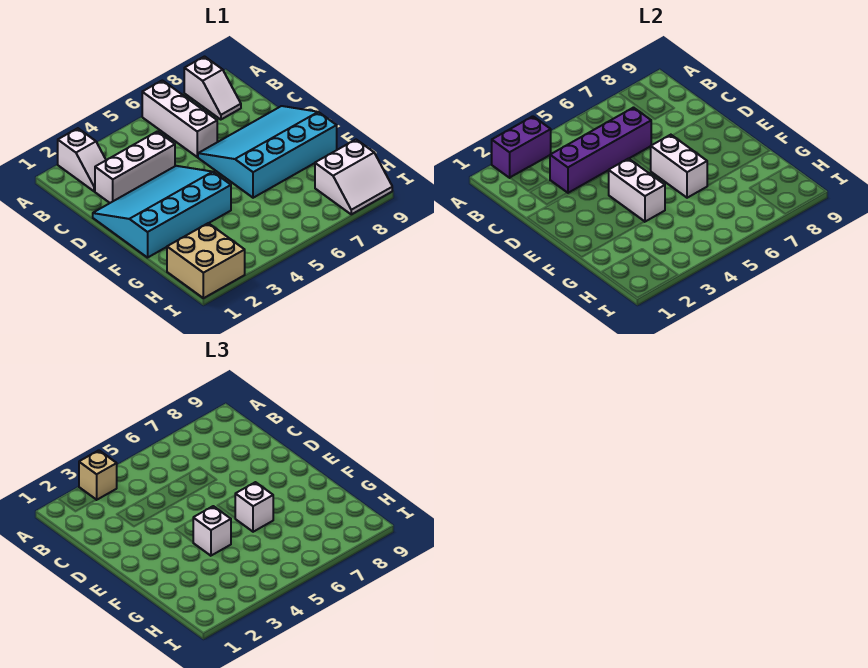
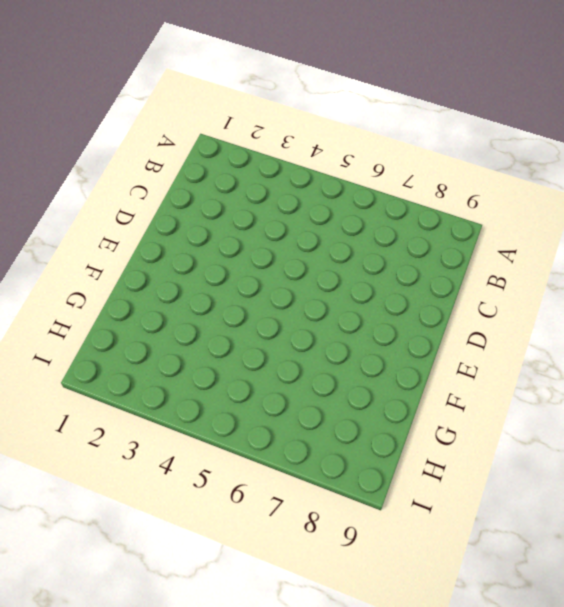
none -> white 1x2 slope [58,128,106,191]
none -> white 1x3 brick [142,80,217,157]
none -> white 1x2 slope [184,57,241,120]

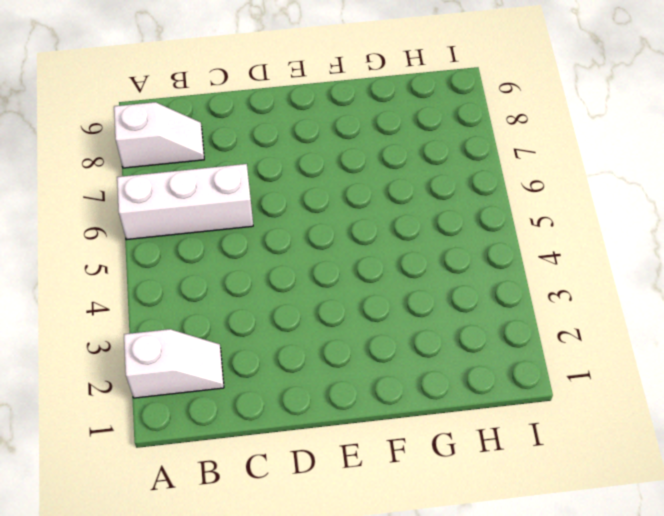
none -> white 1x3 brick [95,131,175,203]
none -> cyan 3x4 slope [93,166,231,258]
none -> cyan 3x4 slope [198,106,337,198]

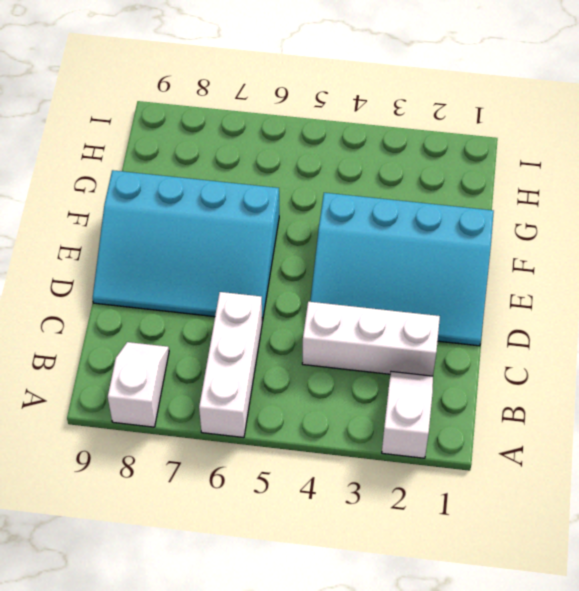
none -> tan 2x2 brick [167,223,245,298]
none -> white 2x2 slope [315,140,392,214]
none -> purple 1x2 brick [492,116,551,178]

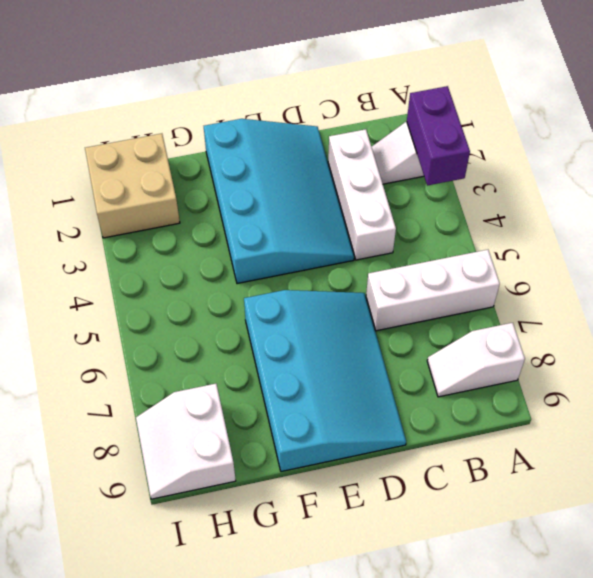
none -> purple 1x4 brick [550,108,651,193]
none -> white 1x2 brick [609,159,665,222]
none -> white 1x2 brick [651,135,707,198]

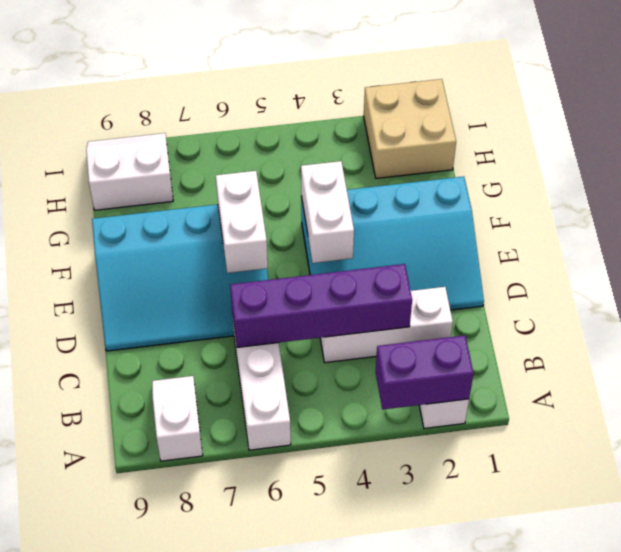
none -> tan 1x1 brick [79,450,117,500]
none -> white 1x1 brick [193,506,231,556]
none -> white 1x1 brick [235,482,273,532]

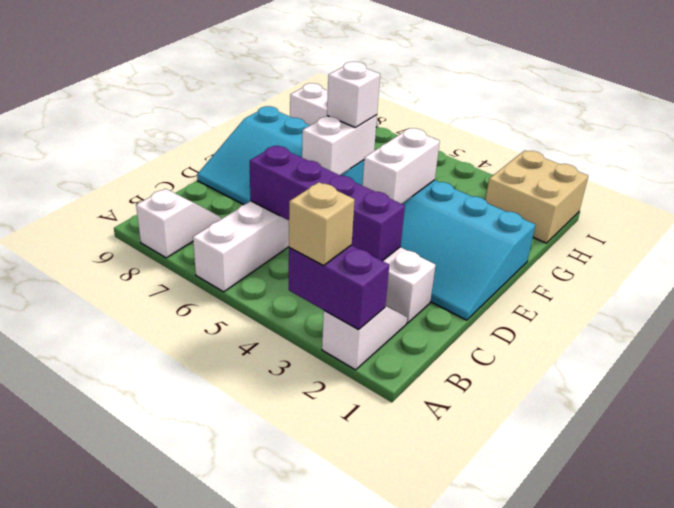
none -> white 1x1 brick [193,506,231,556]

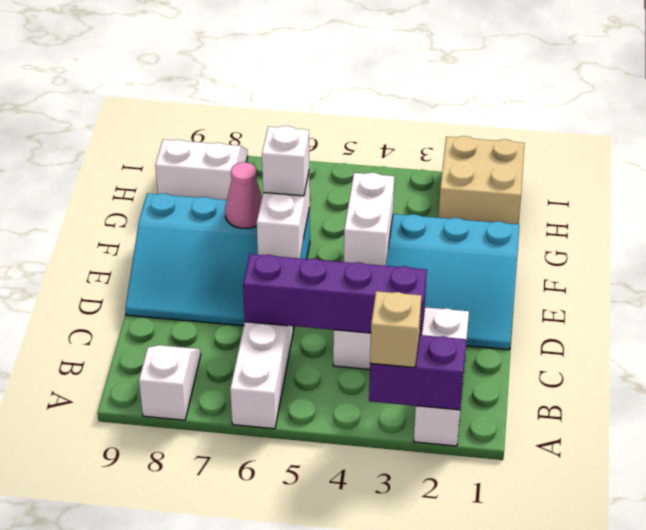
pink 1x1 cone [225,162,262,228] -> none
none -> white 1x1 brick [193,506,231,556]

